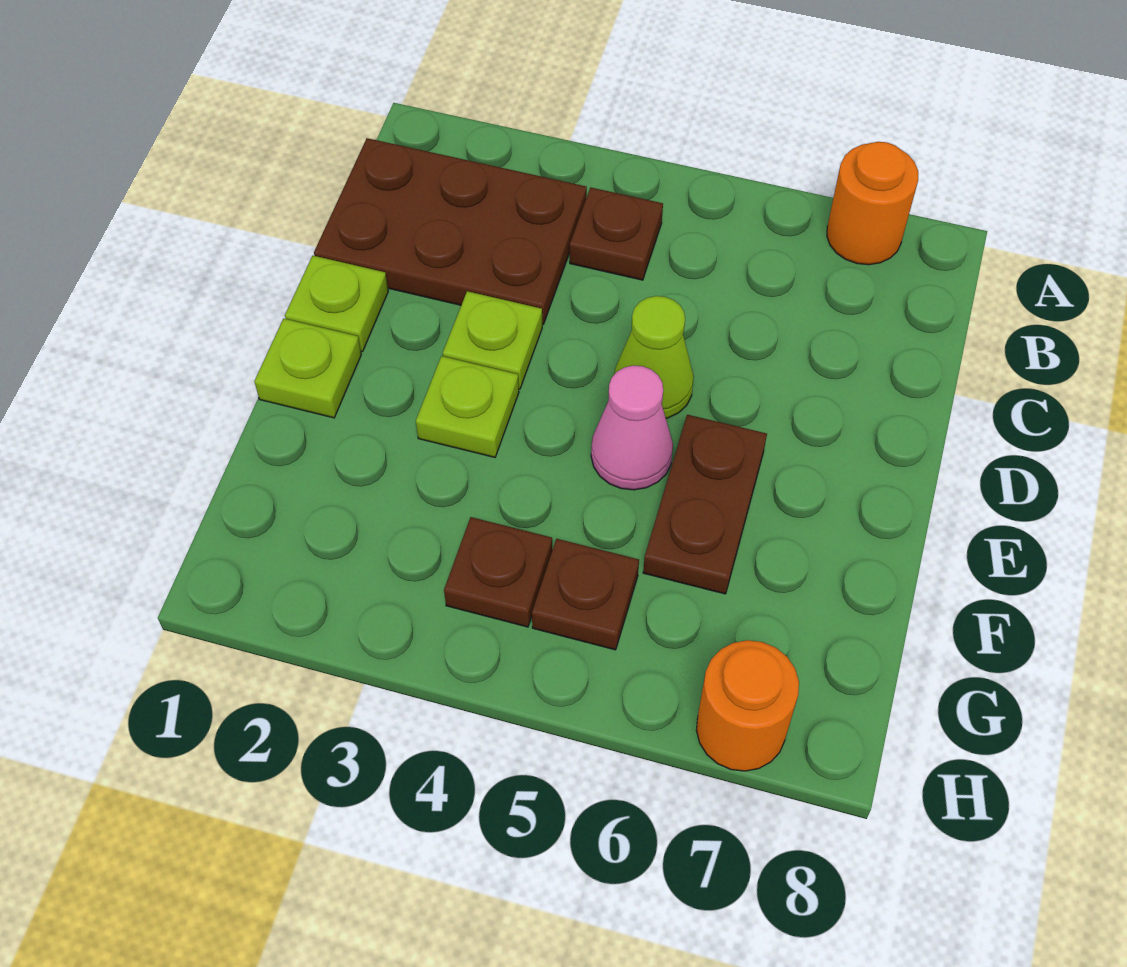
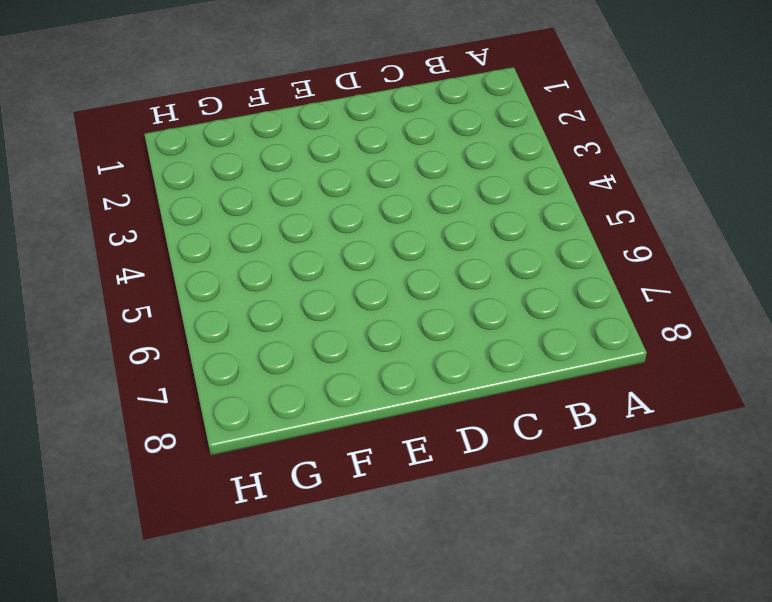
none -> orange 1x1 round brick [827,142,918,265]
none -> brown 2x3 plate [314,138,587,324]
none -> brown 1x1 plate [570,187,663,280]

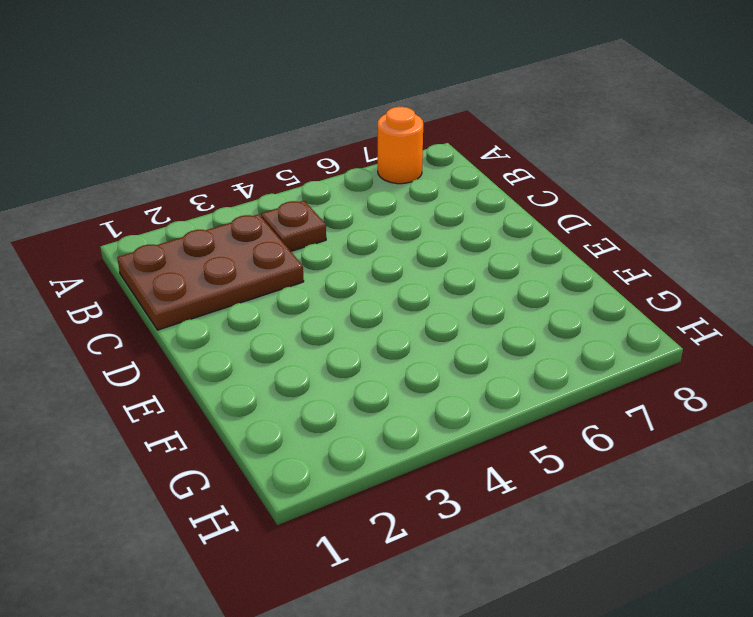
none -> lime 1x1 plate [285,256,388,352]
none -> lime 1x1 plate [443,291,542,389]
none -> lime 1x1 cone [614,296,694,418]

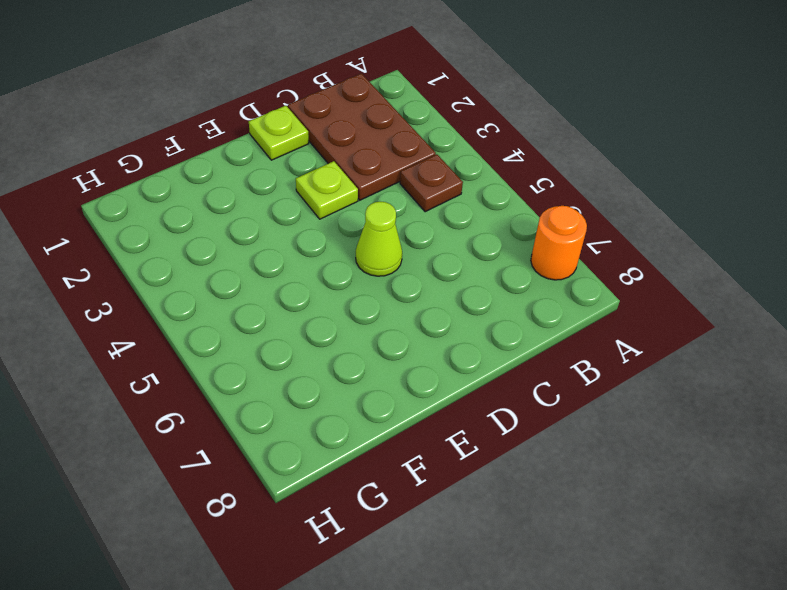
none -> lime 1x1 plate [254,318,361,418]
none -> lime 1x1 plate [416,356,519,457]
none -> pink 1x1 cone [591,365,673,490]

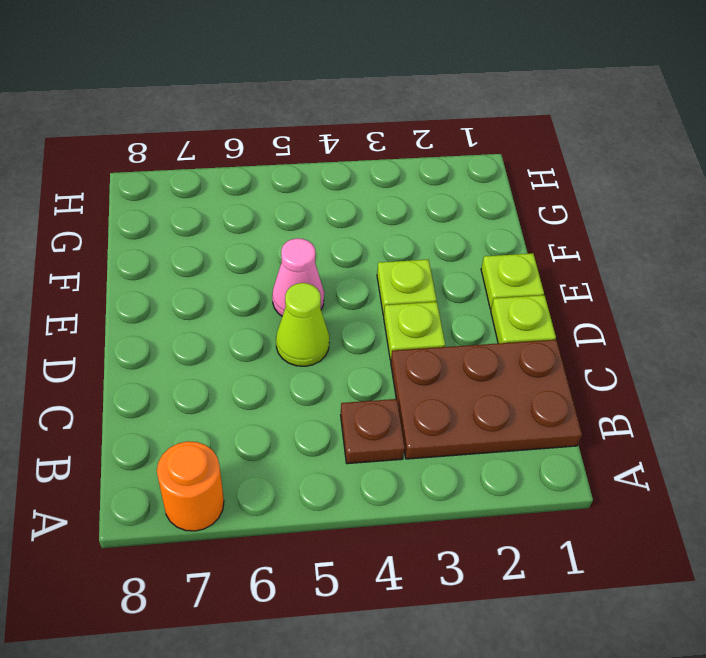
none -> brown 1x2 plate [643,415,767,594]
none -> brown 1x1 plate [444,517,552,627]
none -> brown 1x1 plate [532,539,639,650]

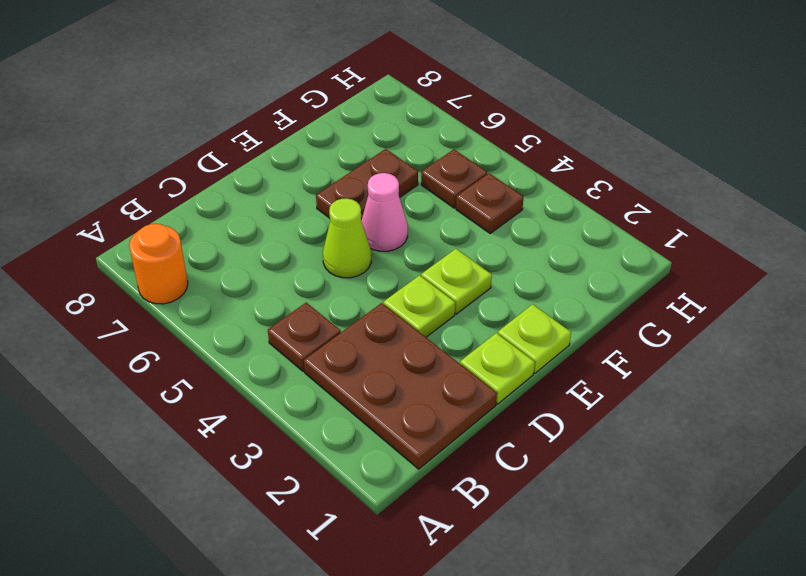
none -> orange 1x1 round brick [696,640,799,771]

